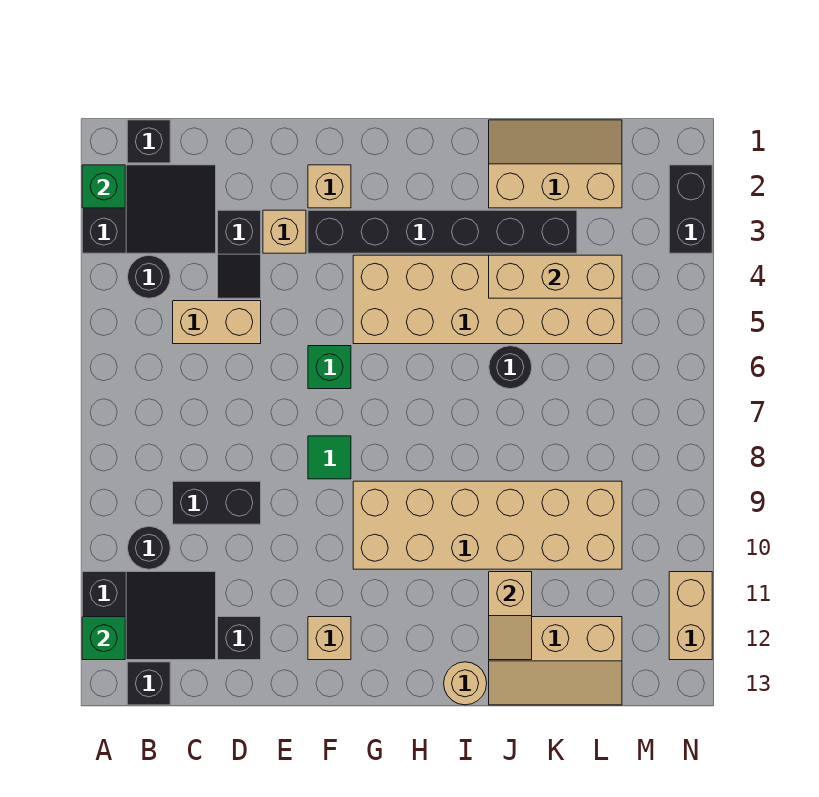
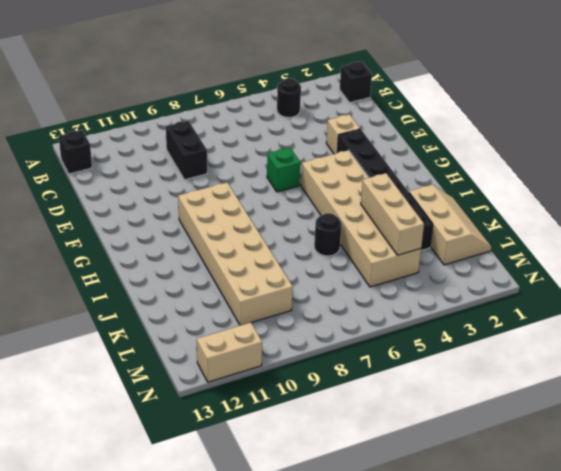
none -> black 2x3 slope [82,165,216,253]
none -> black 2x3 slope [82,572,216,660]
none -> black 1x1 round brick [128,526,170,569]

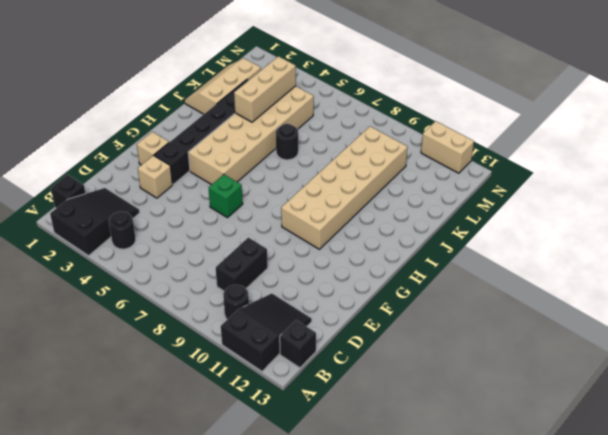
none -> tan 1x2 brick [173,301,261,344]
none -> black 1x2 slope [218,210,261,298]
none -> black 1x1 brick [218,617,261,660]

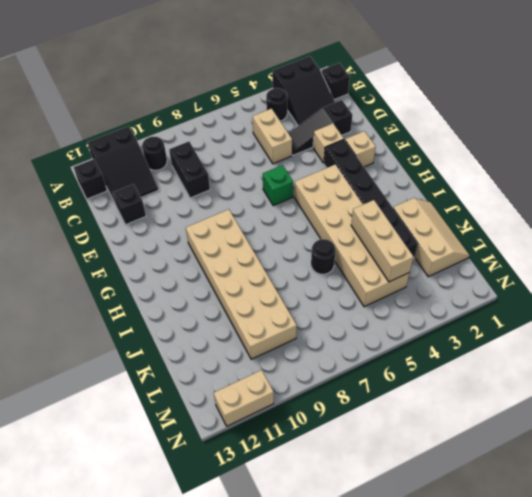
black 1x3 slope [289,100,352,155] -> black 1x2 slope [218,210,261,298]
none -> green 1x1 tile [308,436,351,479]
none -> tan 1x1 brick [308,617,351,660]
none -> tan 1x1 round brick [444,662,487,705]

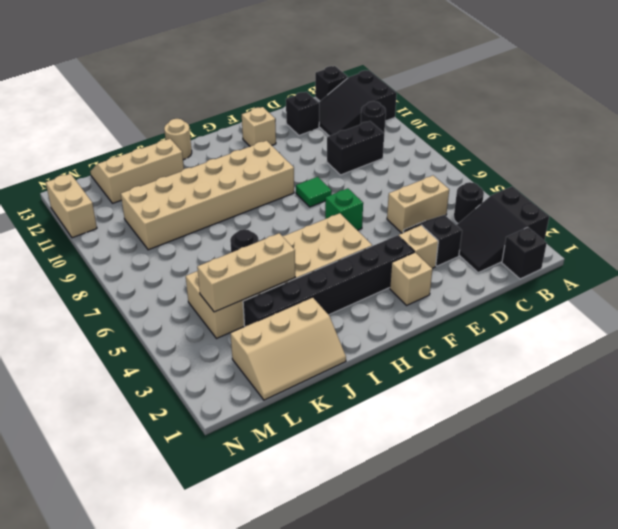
none -> black 1x2 brick [669,165,712,253]
none -> green 1x1 brick [82,165,125,208]
none -> green 1x1 brick [82,617,125,660]

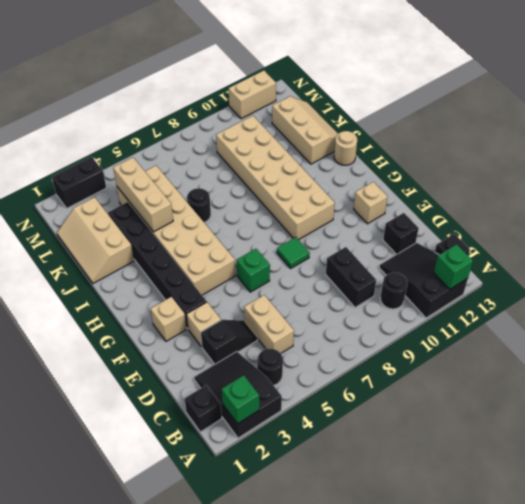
none -> tan 1x2 slope [489,572,532,660]

